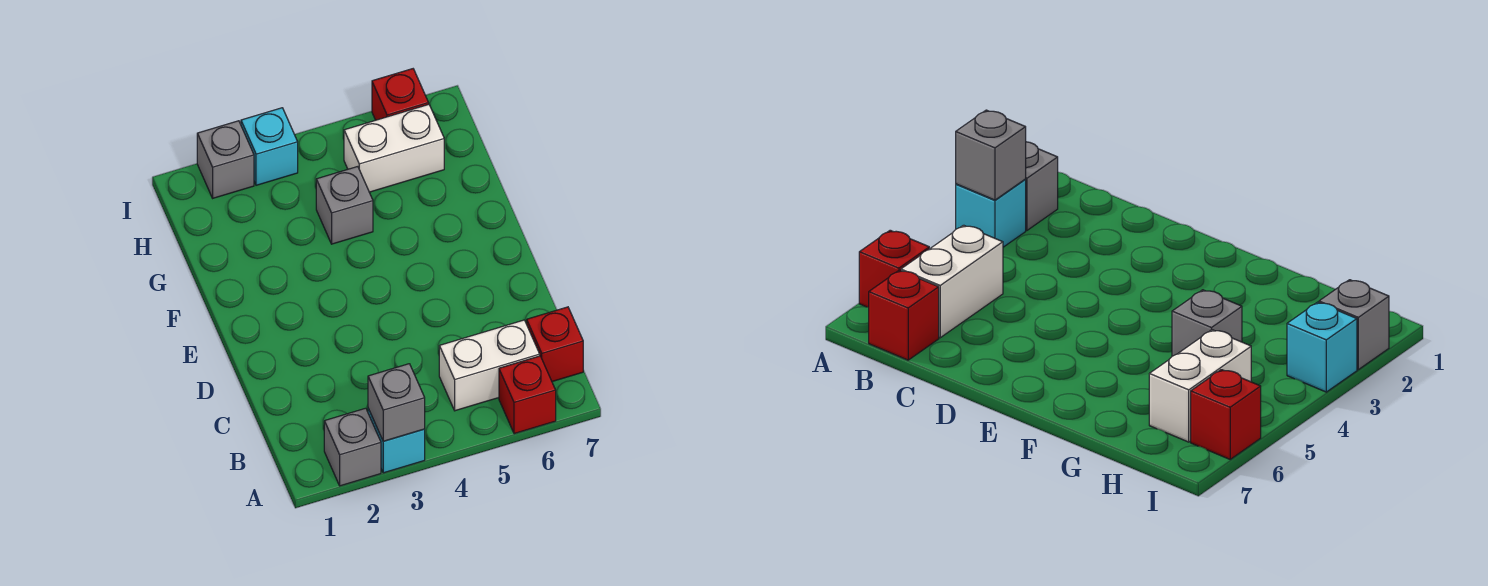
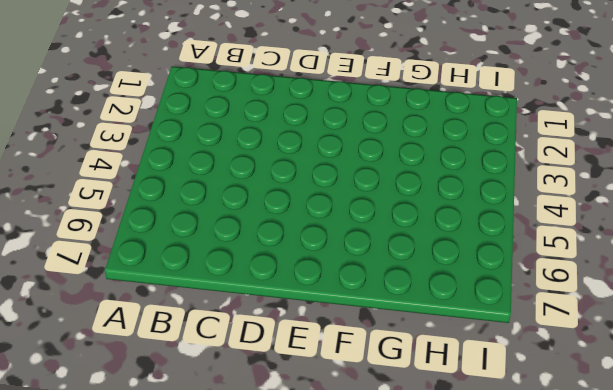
none -> grey 1x1 brick [324,408,381,486]
none -> cyan 1x1 brick [368,409,425,473]

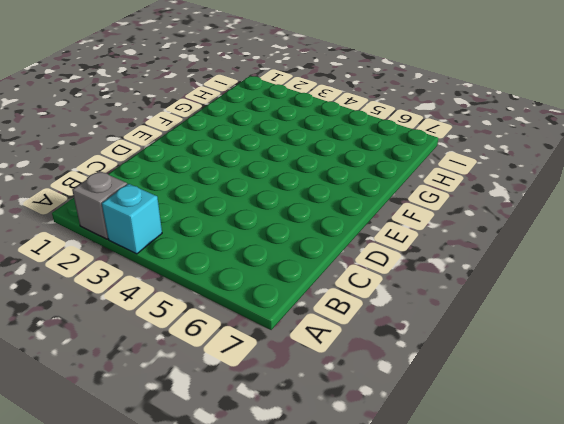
none -> red 1x1 brick [499,356,556,434]
none -> white 1x2 brick [439,320,540,411]

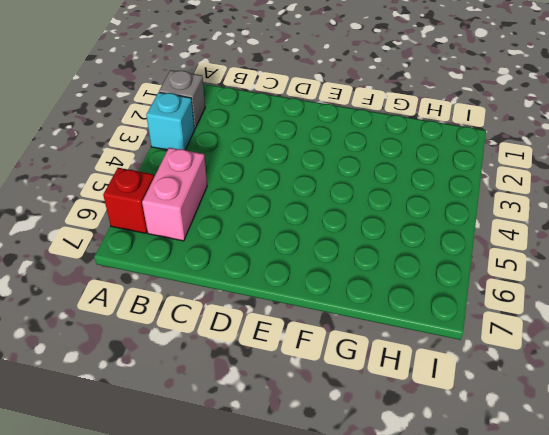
pink 1x2 brick [142,148,207,241] -> white 1x2 brick [439,320,540,411]
none -> red 1x1 brick [527,307,583,382]
none -> grey 1x1 brick [316,167,373,244]

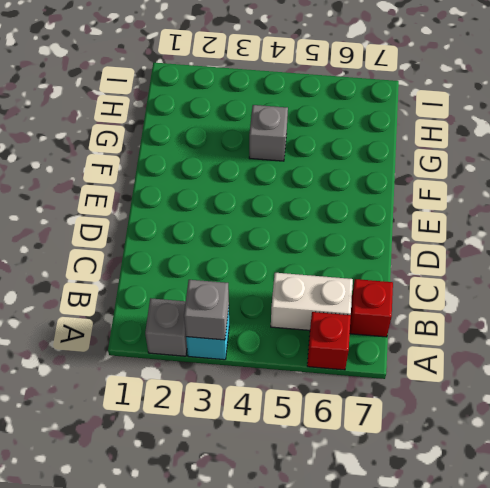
none -> white 1x2 brick [344,105,444,192]
none -> grey 1x1 brick [197,121,254,198]

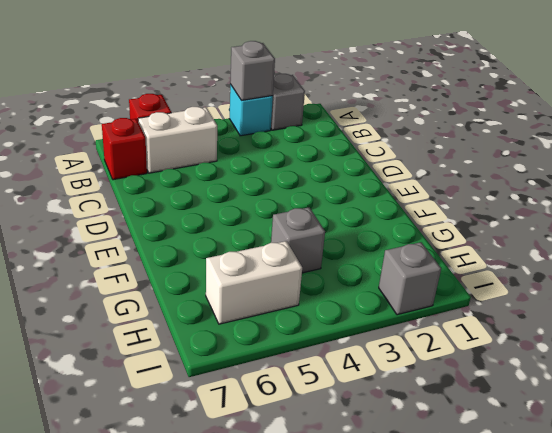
none -> cyan 1x1 brick [241,108,298,185]
none -> red 1x1 brick [372,69,429,120]

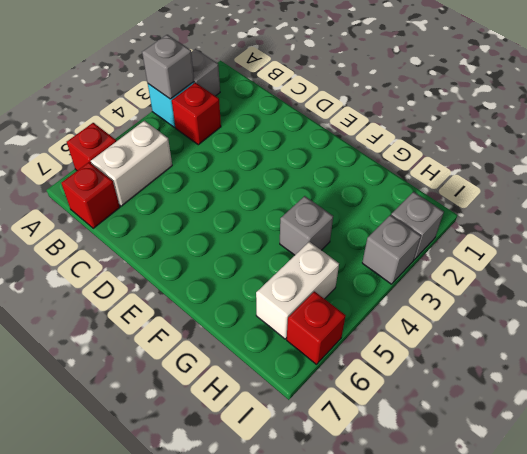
red 1x1 brick [172,83,221,145] -> none
grey 1x1 brick [362,215,421,284] -> cyan 1x1 brick [241,108,298,185]

